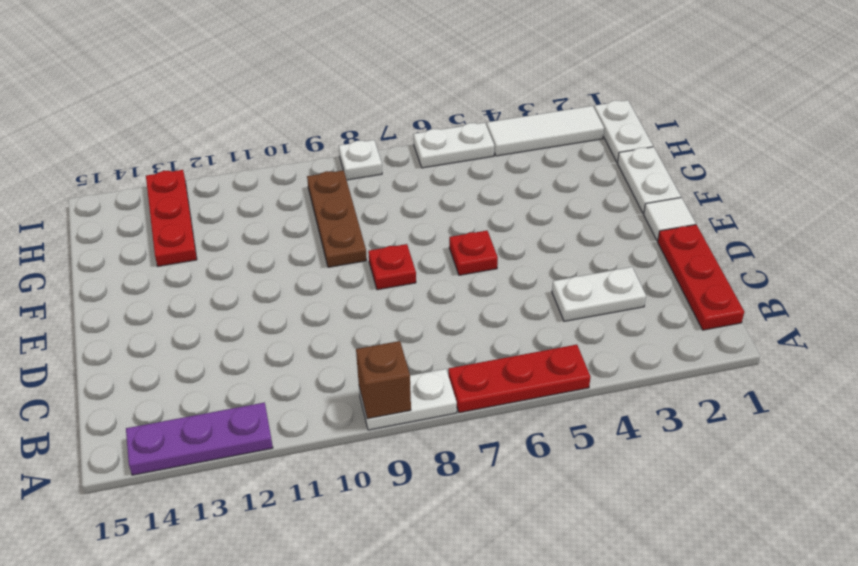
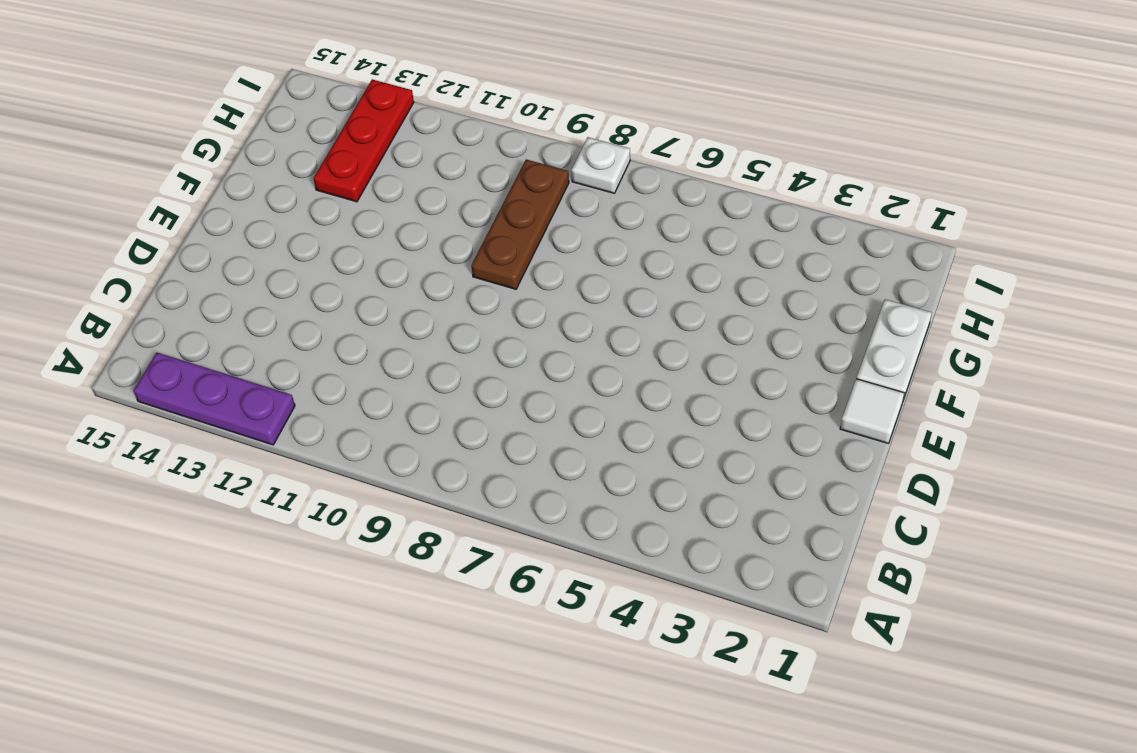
none -> red 1x3 plate [448,345,590,413]
none -> white 1x2 plate [359,369,457,430]
none -> red 1x3 plate [658,225,744,330]

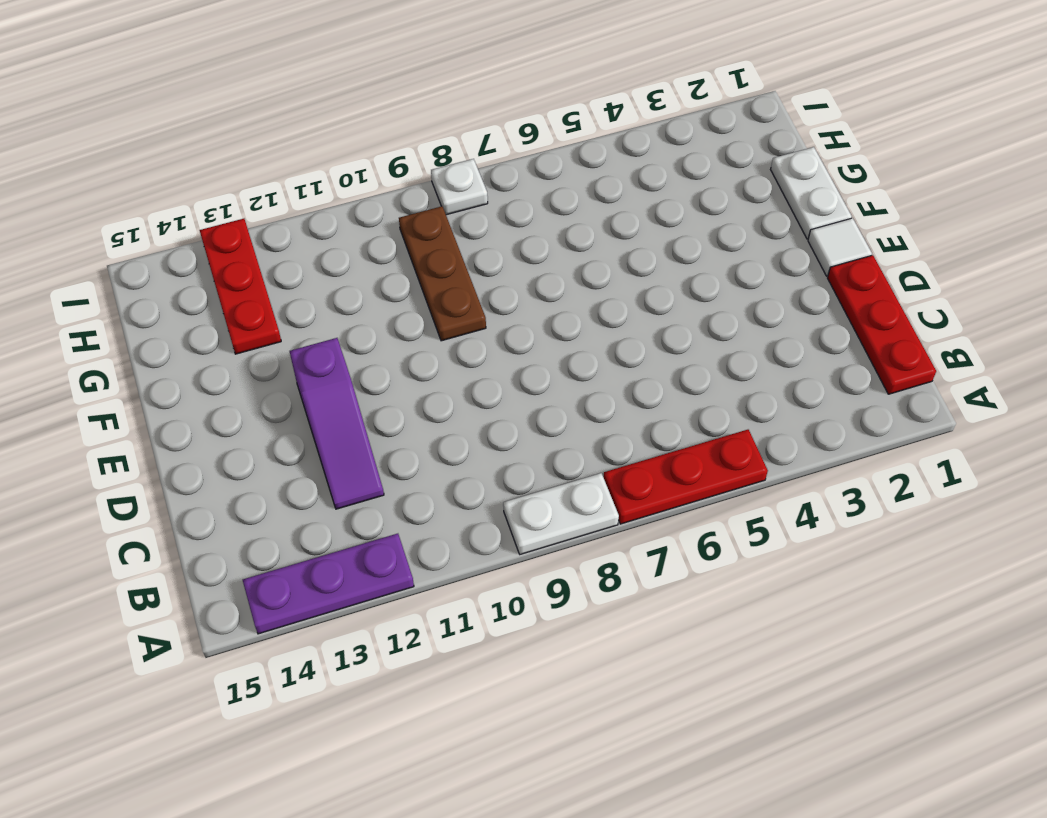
purple 1x3 slope [290,338,384,509] -> none
none -> white 1x2 plate [552,267,646,321]
none -> red 1x1 plate [449,231,498,275]
none -> red 1x1 plate [368,244,416,290]

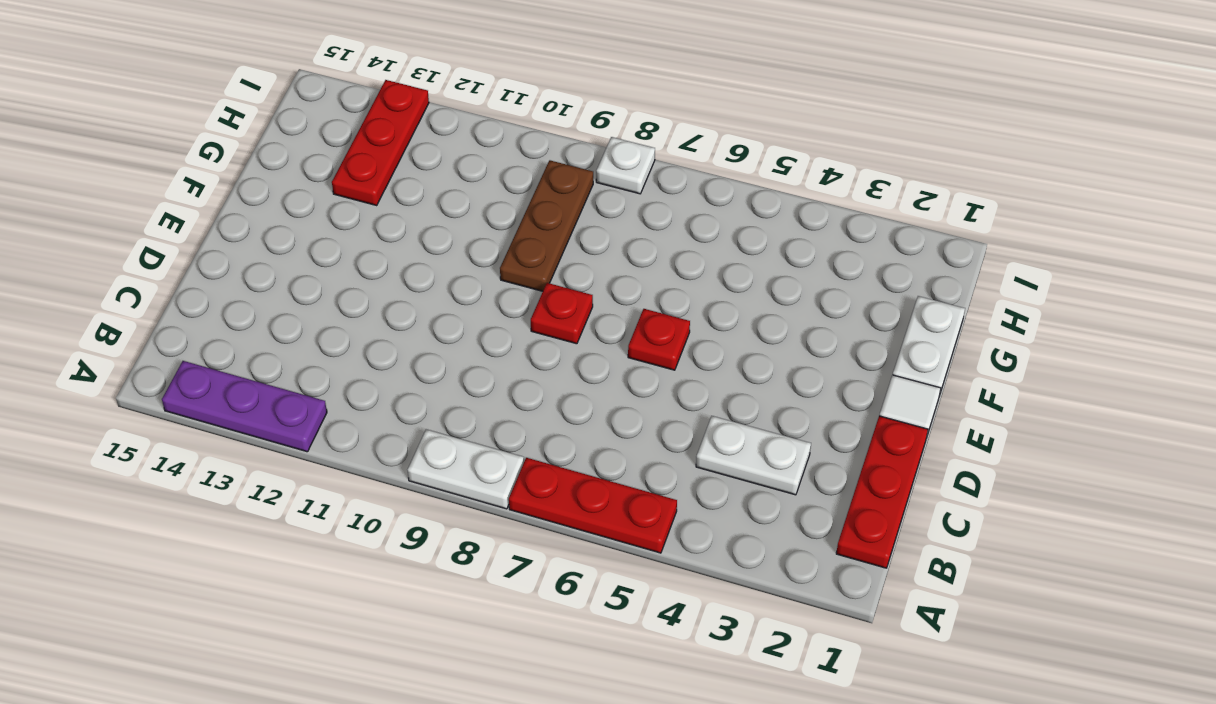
none -> white 1x2 plate [594,100,653,163]
none -> white 1x3 tile [487,106,604,156]
none -> white 1x2 plate [414,123,494,168]

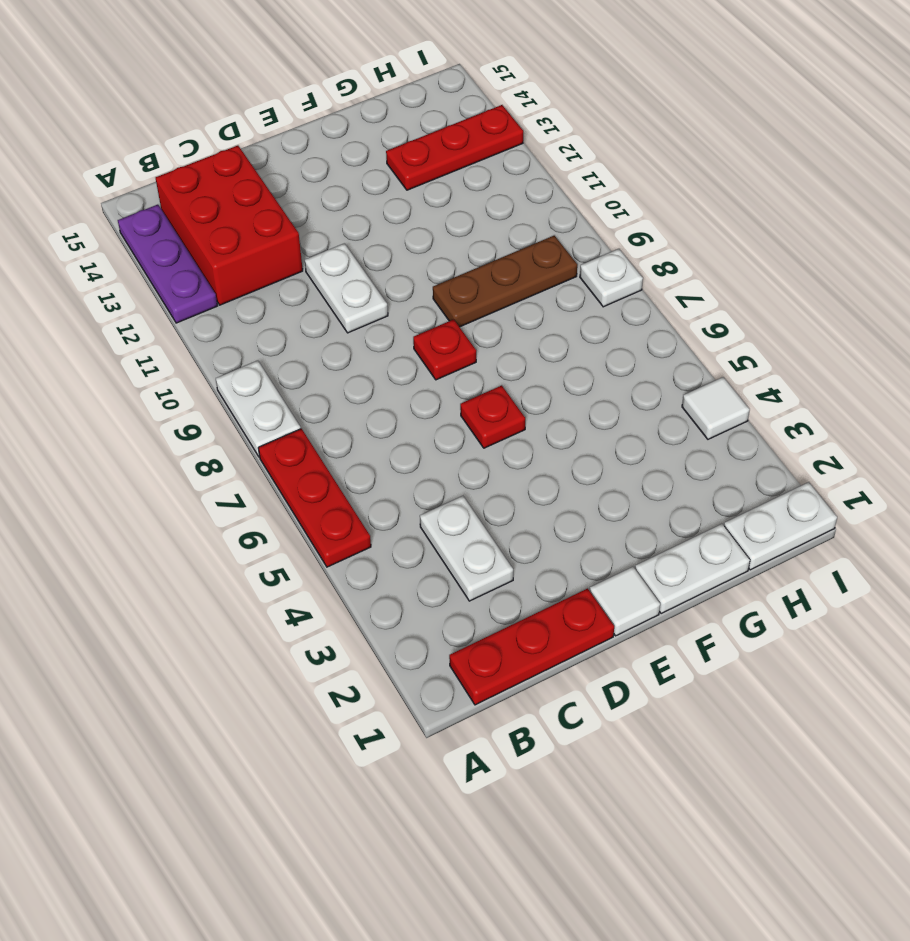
red 2x3 brick [156,146,303,305] -> none
white 1x2 plate [305,243,388,333] -> white 1x2 plate moved to [414,123,494,168]
white 1x1 tile [682,377,750,439] -> white 1x3 tile [487,106,604,156]
none -> brown 1x1 brick [356,341,411,419]

